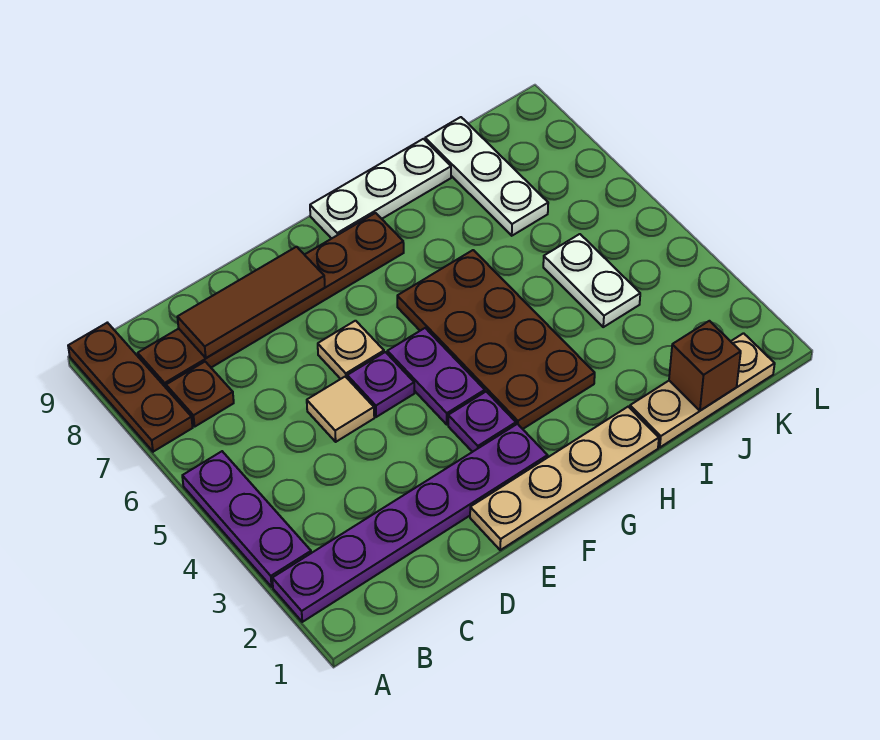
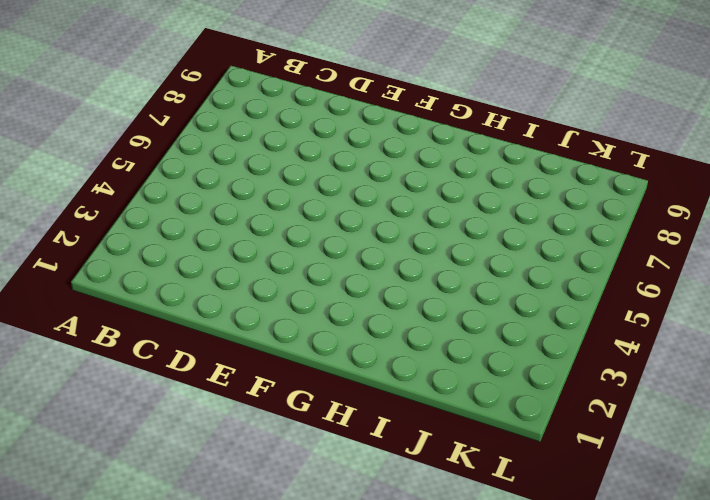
none -> purple 1x6 plate [272,424,548,622]
none -> purple 1x3 plate [182,451,311,587]
none -> brown 1x3 plate [68,323,193,452]

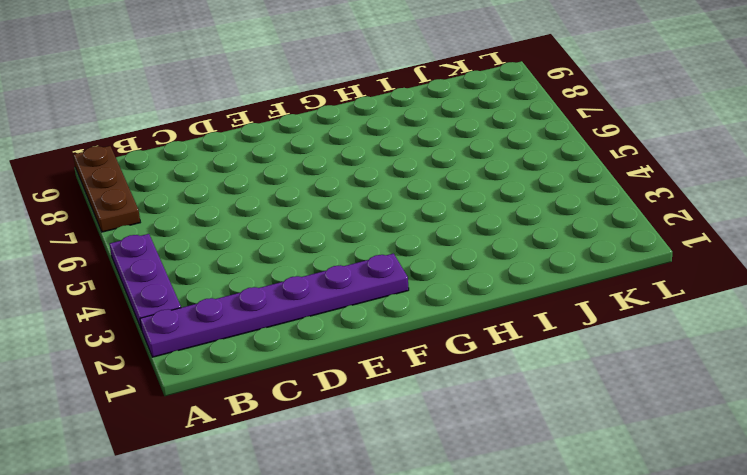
none -> brown 1x1 plate [166,362,234,426]
none -> brown 1x6 plate [138,213,404,388]
none -> tan 1x1 tile [307,377,374,442]

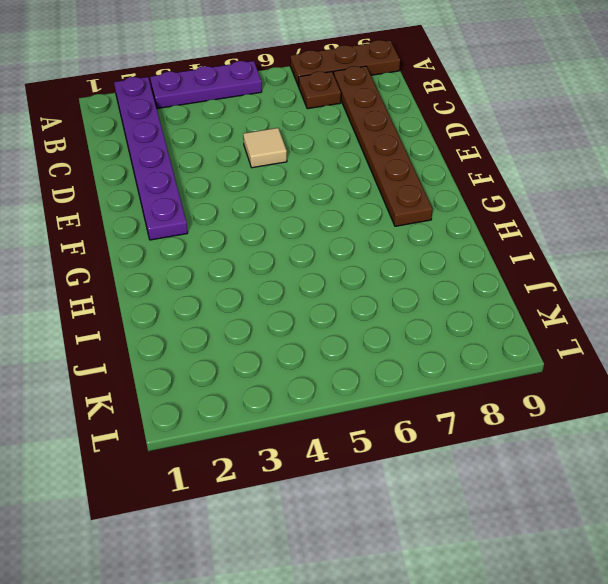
none -> tan 1x4 plate [470,407,659,550]
none -> purple 1x1 plate [347,352,414,417]
none -> tan 1x1 plate [318,321,384,379]

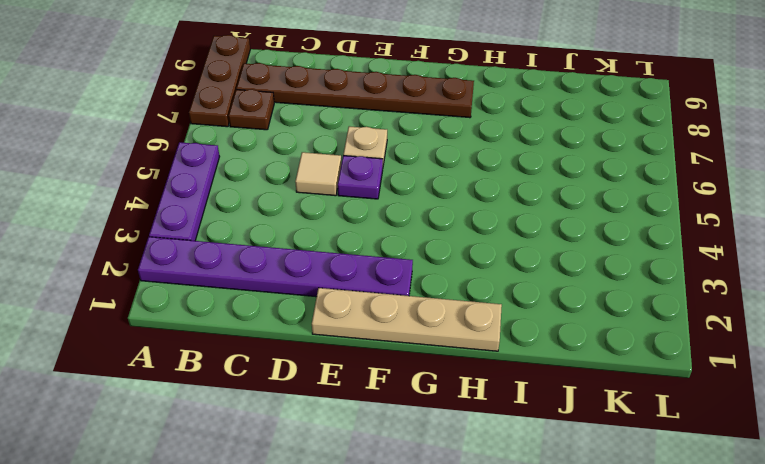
none -> purple 1x1 plate [448,392,516,452]
none -> purple 1x2 plate [387,328,485,424]
none -> brown 2x4 plate [397,250,595,429]

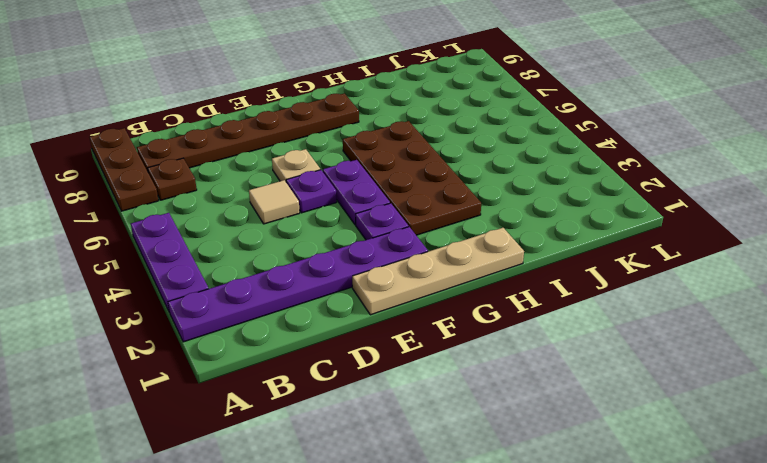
none -> white 1x3 plate [310,139,451,239]
none -> tan 1x3 plate [630,333,775,447]
none -> white 1x2 plate [543,234,640,327]

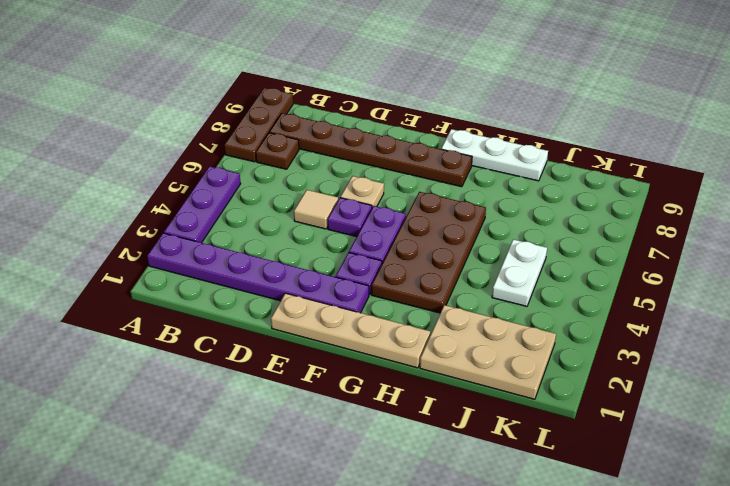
tan 2x3 plate [420,305,556,399] -> tan 1x3 plate [630,333,775,447]
none -> white 1x3 plate [425,117,548,236]
none -> brown 1x3 tile [177,247,325,358]
none -> brown 1x1 brick [669,321,741,411]

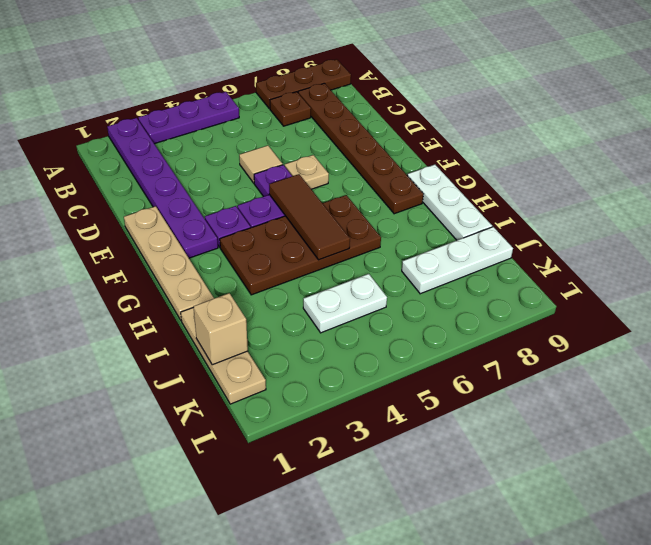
brown 1x3 tile [269,174,350,260] -> brown 1x3 tile moved to [177,247,325,358]
tan 1x1 brick [193,293,248,365] -> brown 1x1 brick [669,321,741,411]

